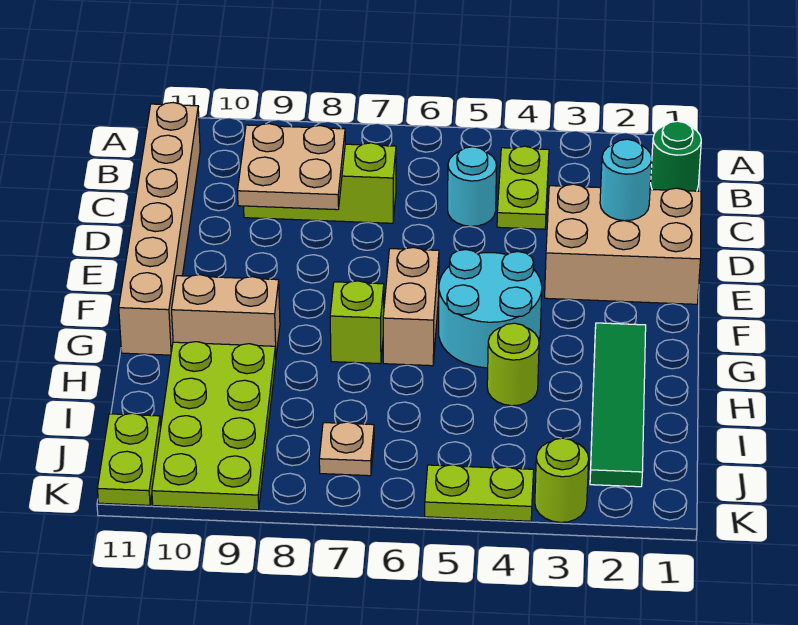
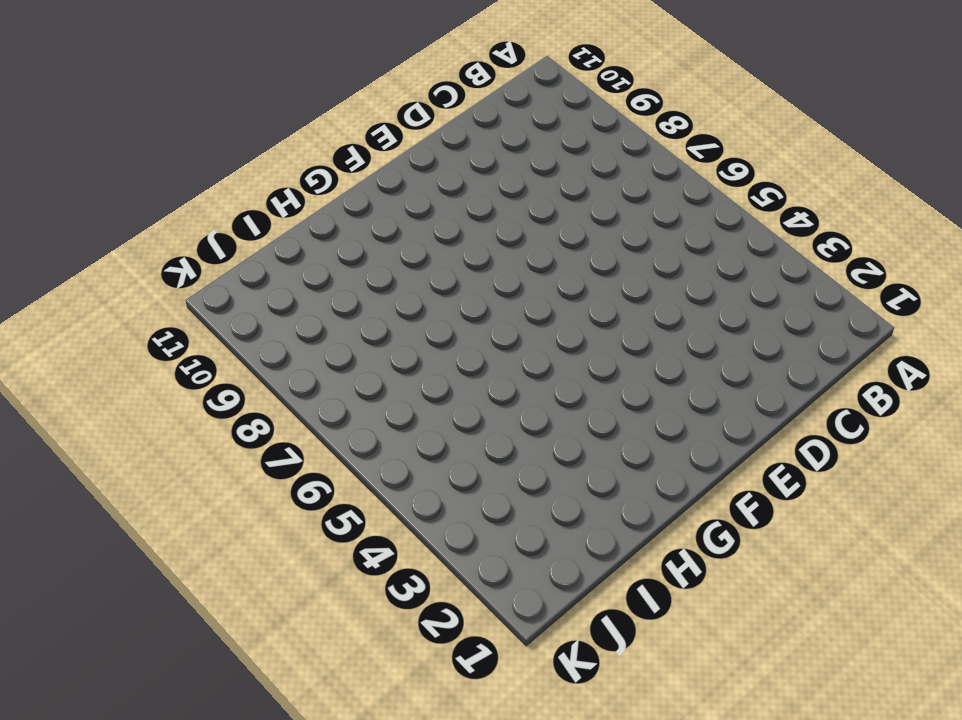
none -> green 1x1 round brick [651,121,701,191]
none -> lime 1x2 plate [497,146,549,229]
none -> tan 1x6 brick [119,103,200,355]

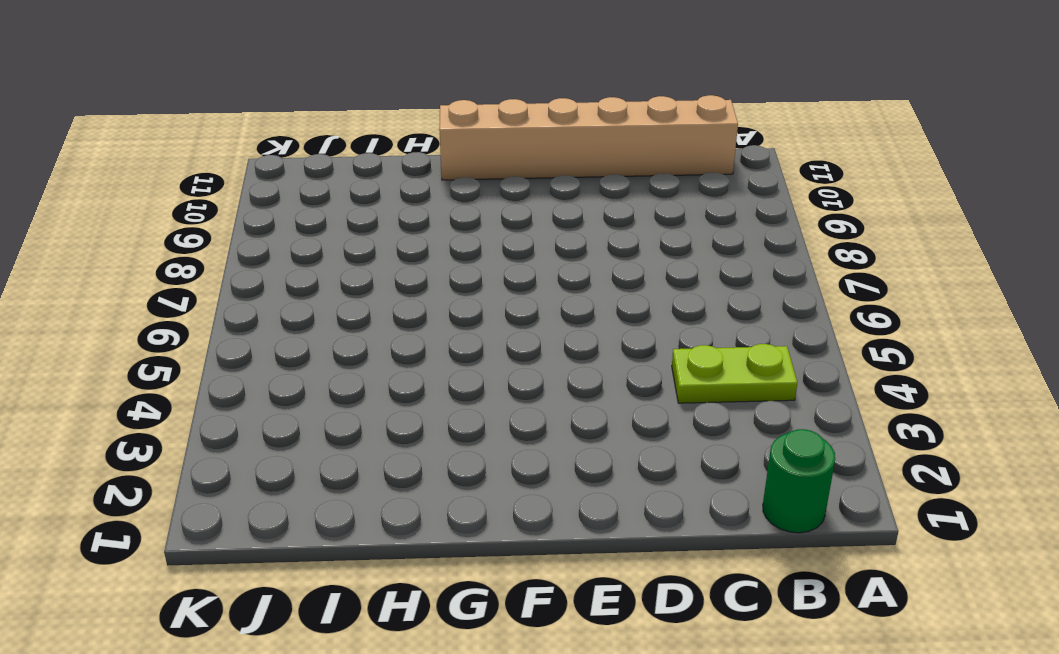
none -> cyan 1x1 round brick [448,147,497,226]
none -> lime 1x3 brick [244,143,396,223]
none -> tan 2x3 brick [545,184,701,304]

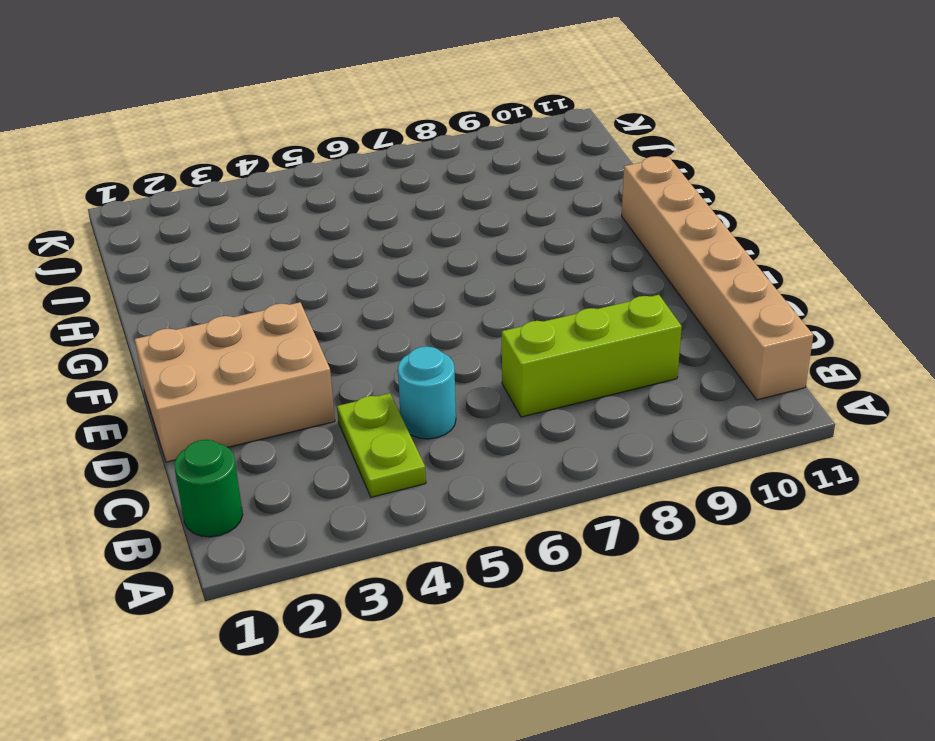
none -> cyan 2x2 round brick [439,250,542,368]
none -> tan 1x2 brick [383,247,439,366]
none -> green 1x4 tile [590,323,646,487]

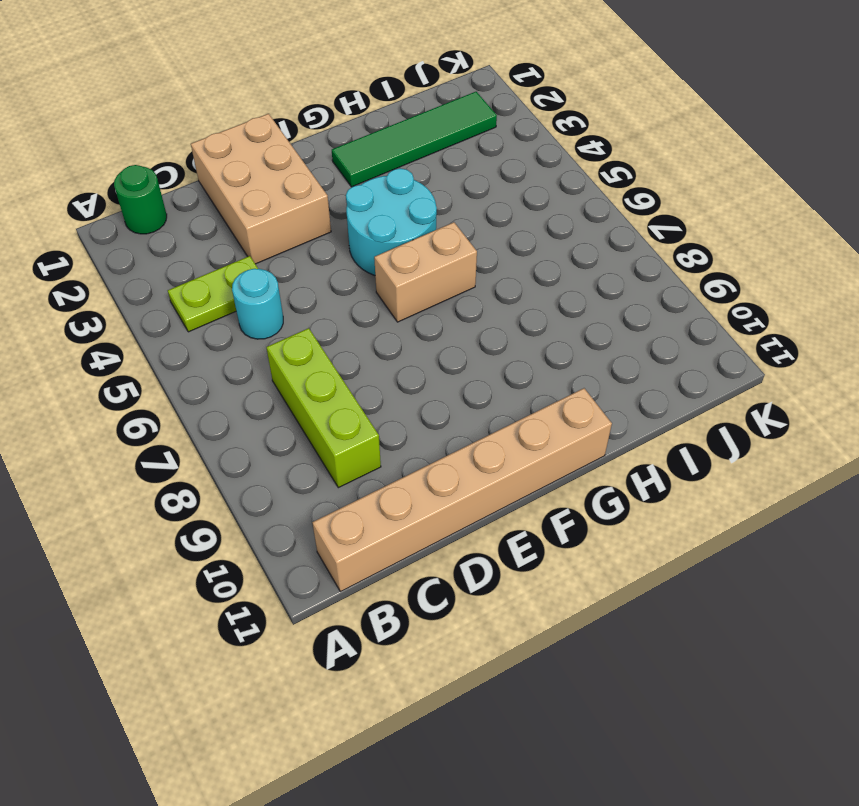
none -> lime 1x1 brick [330,281,384,364]
none -> tan 1x2 brick [172,275,280,355]
none -> lime 1x1 round brick [487,323,539,406]

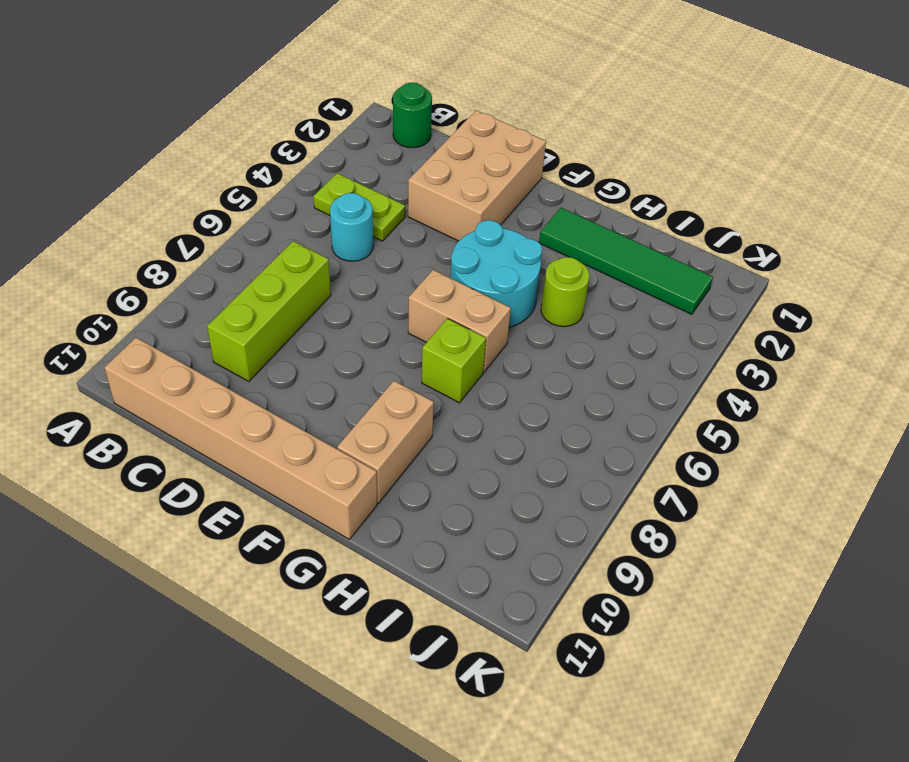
none -> lime 2x4 plate [152,342,276,510]
none -> tan 1x1 plate [319,422,374,476]
none -> lime 1x2 plate [97,413,161,505]

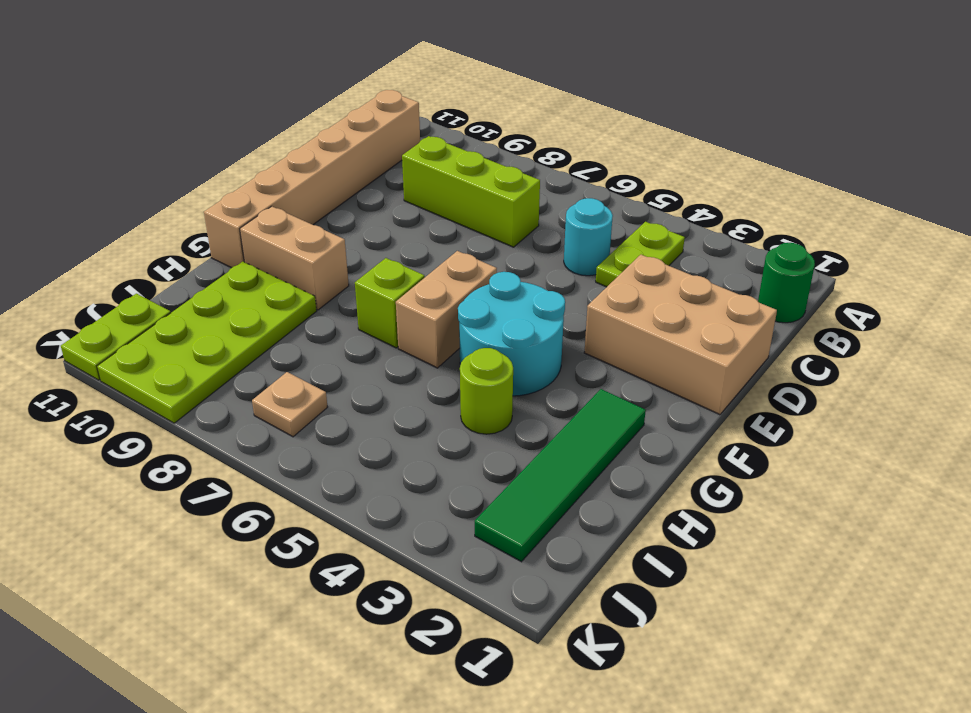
none -> lime 1x1 round brick [535,438,589,522]
none -> lime 1x2 plate [425,465,534,521]
none -> tan 2x2 plate [237,124,345,210]

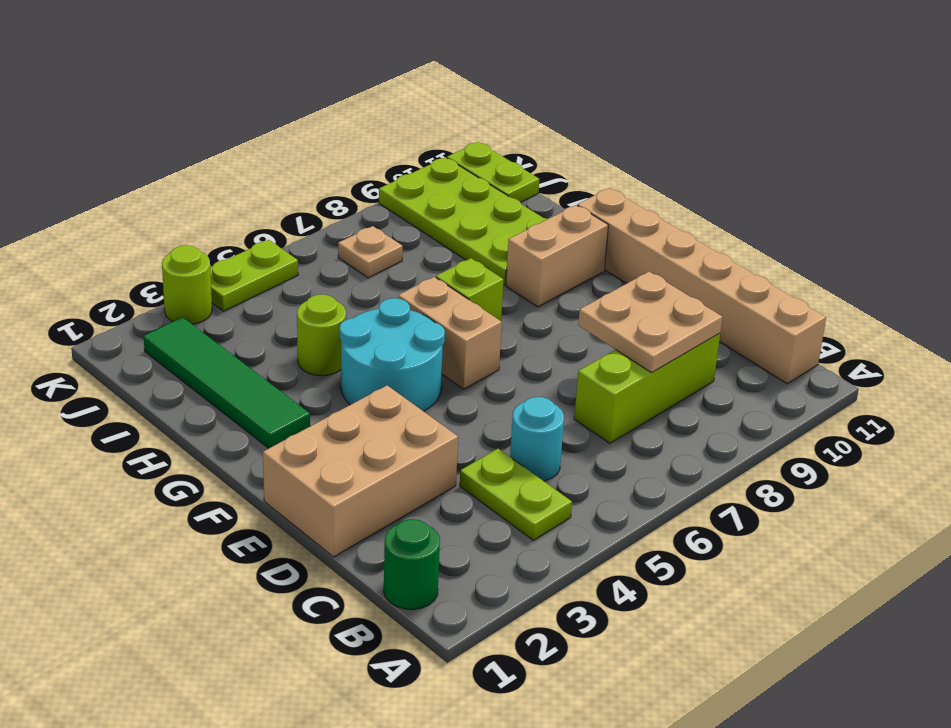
none -> cyan 1x1 round brick [600,139,652,221]

